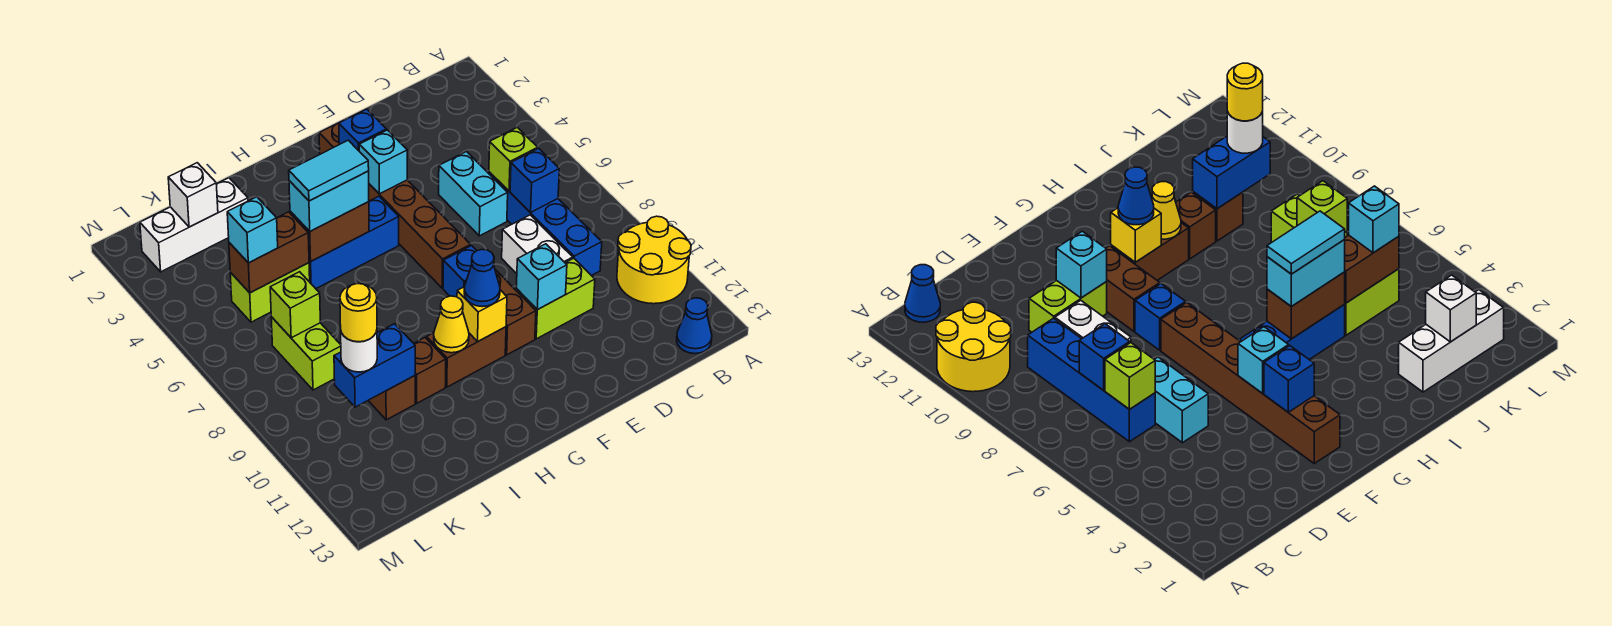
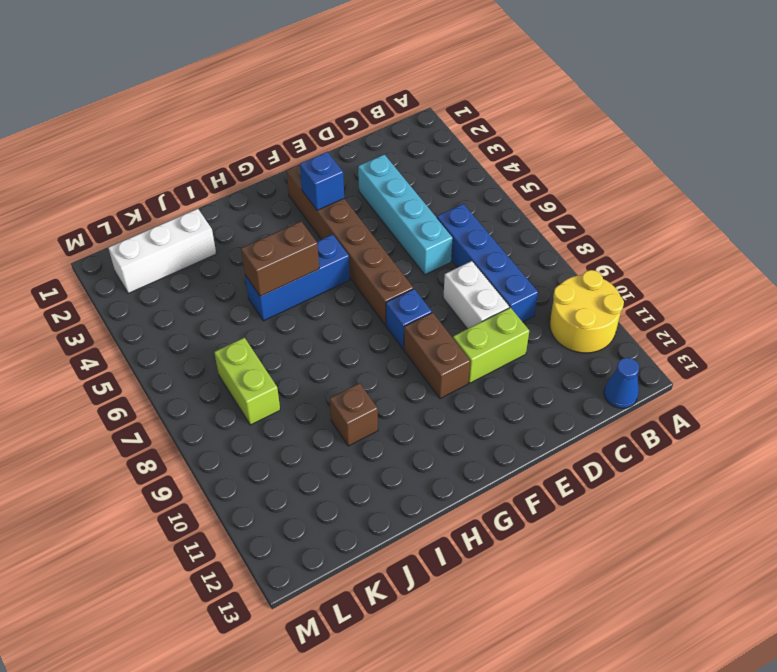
cyan 1x4 brick [358,154,453,275] -> cyan 1x2 brick [439,152,508,236]
none -> brown 1x2 brick [427,327,506,387]
none -> lime 1x2 brick [230,263,310,322]
none -> brown 1x1 brick [368,376,415,420]
none -> lime 1x1 brick [489,128,538,191]

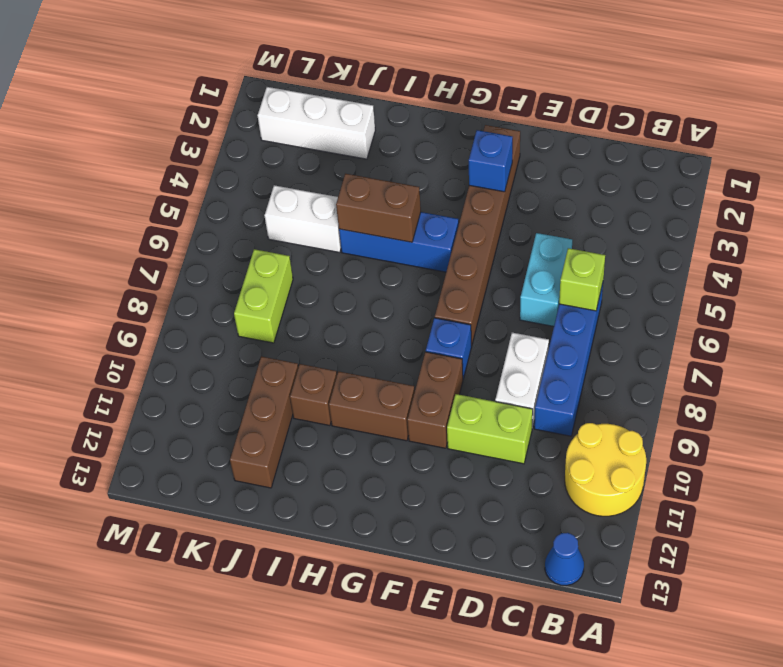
white 1x2 brick [264,185,341,252] -> lime 1x2 brick [230,263,310,322]
brown 1x3 brick [230,356,298,488] -> brown 1x1 brick [368,376,415,420]
none -> blue 1x1 brick [510,148,559,213]
none -> cyan 1x1 brick [516,244,567,310]
none -> cyan 1x1 brick [359,130,407,194]
none -> yellow 1x1 brick [457,287,507,341]

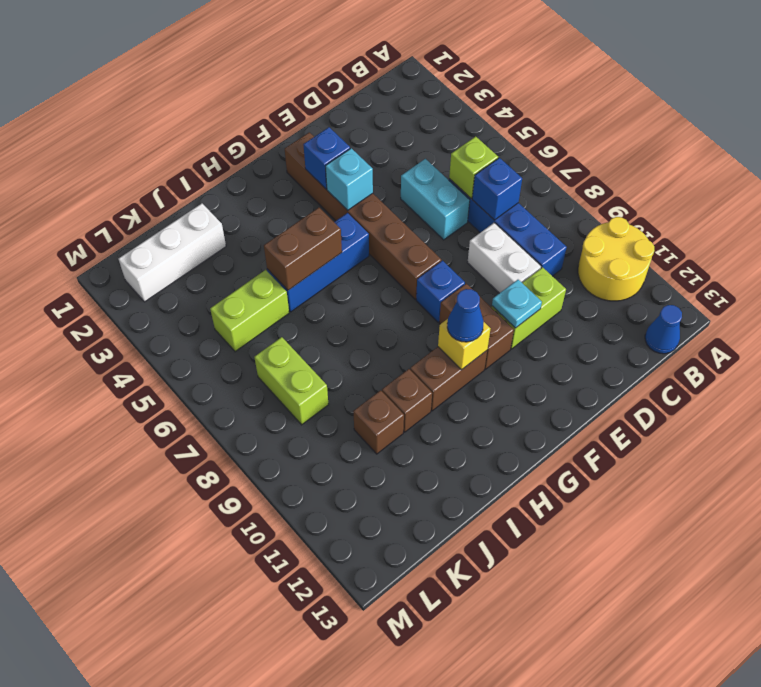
cyan 1x1 plate [492,280,542,328] -> cyan 1x1 brick [516,244,567,310]
none -> yellow 1x1 cone [434,296,469,353]
none -> brown 1x2 brick [229,212,309,293]
none -> blue 1x2 brick [334,324,415,407]
none -> white 1x1 brick [168,163,218,227]

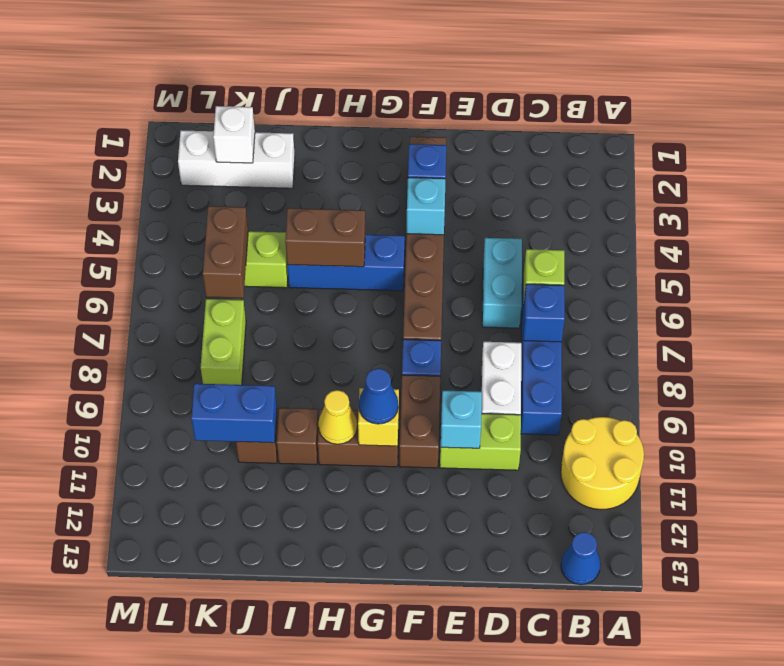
brown 1x2 brick [203,206,248,298] -> brown 1x2 brick turned to [229,212,309,293]
none -> lime 1x1 brick [270,272,320,338]
none -> cyan 1x2 brick [289,171,369,231]
none -> cyan 1x1 brick [227,197,278,263]
none -> white 1x1 round brick [341,331,377,372]

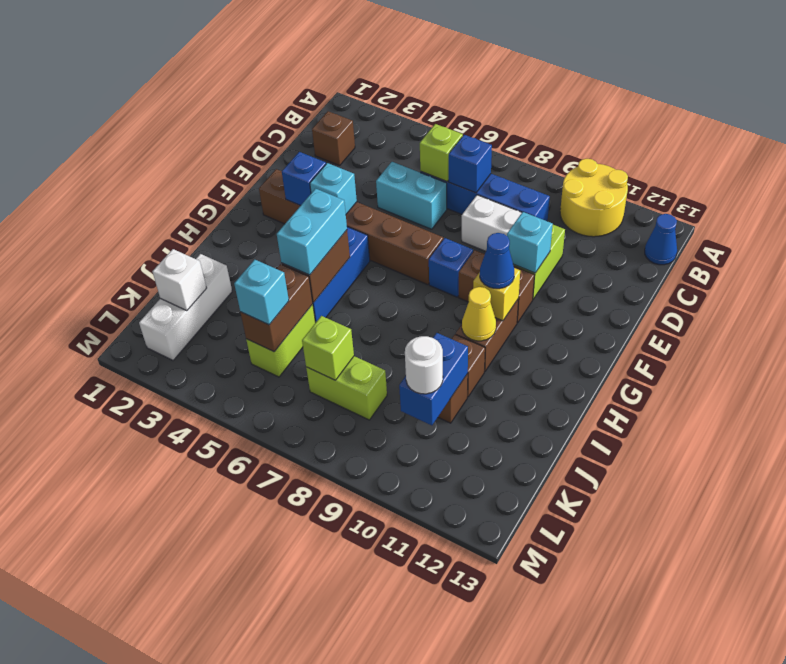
brown 1x1 brick [312,111,355,166] -> none
none -> cyan 1x2 tile [289,140,369,201]
none -> yellow 1x1 round brick [340,284,377,342]

